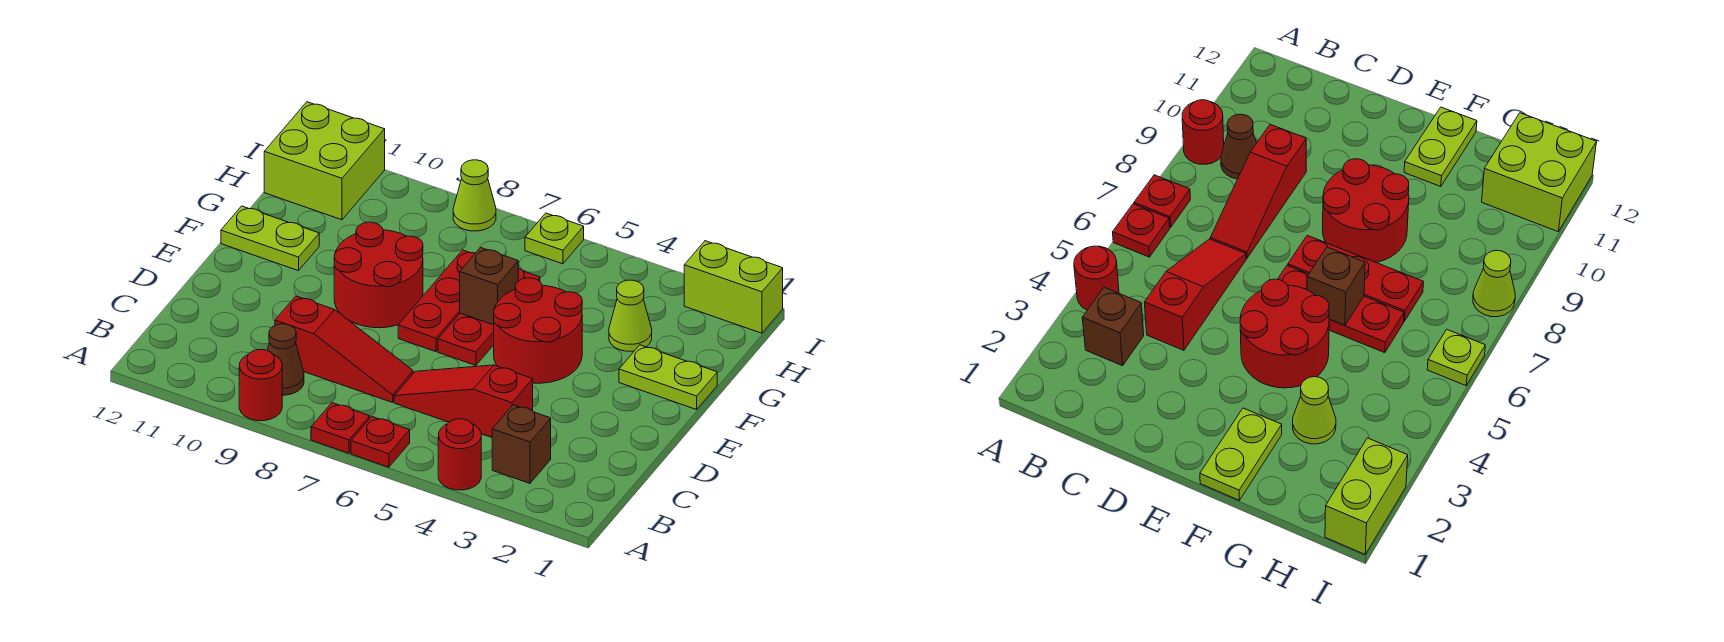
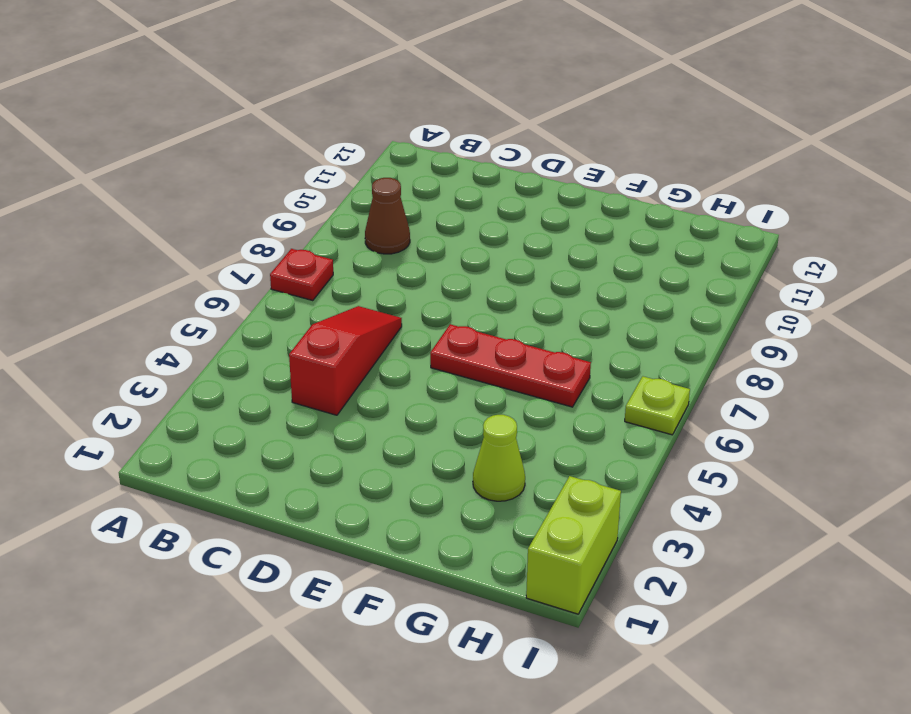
none -> red 1x1 round brick [438,419,481,490]
none -> red 1x1 plate [351,417,410,467]
none -> red 1x1 round brick [239,350,282,421]

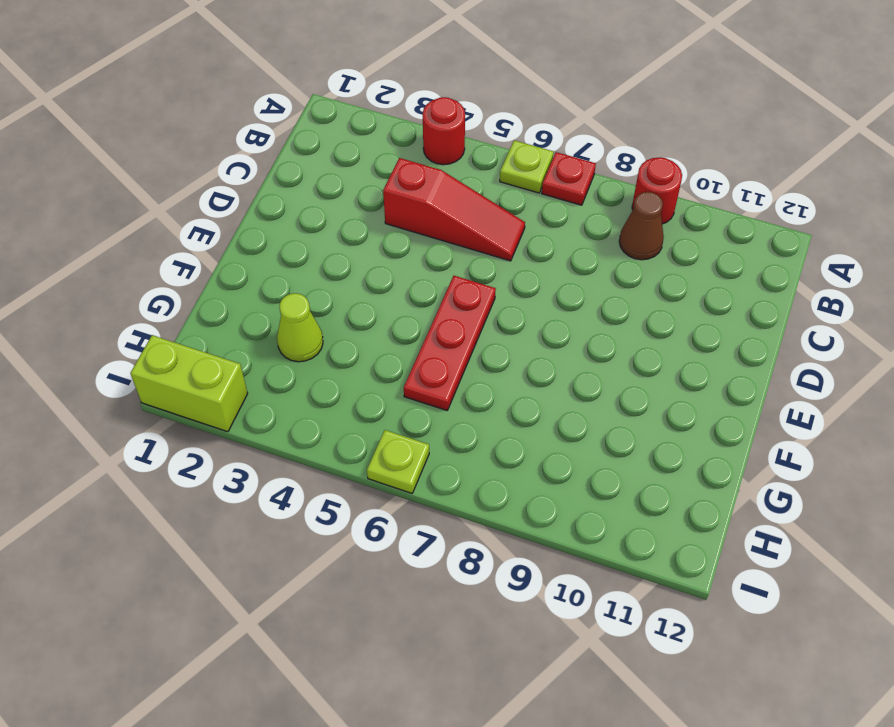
lime 1x1 plate [500,140,554,193] -> red 1x1 plate [351,417,410,467]
none -> brown 1x1 brick [492,405,551,483]
none -> red 1x3 slope [275,296,413,402]
none -> red 2x2 round brick [494,278,582,383]

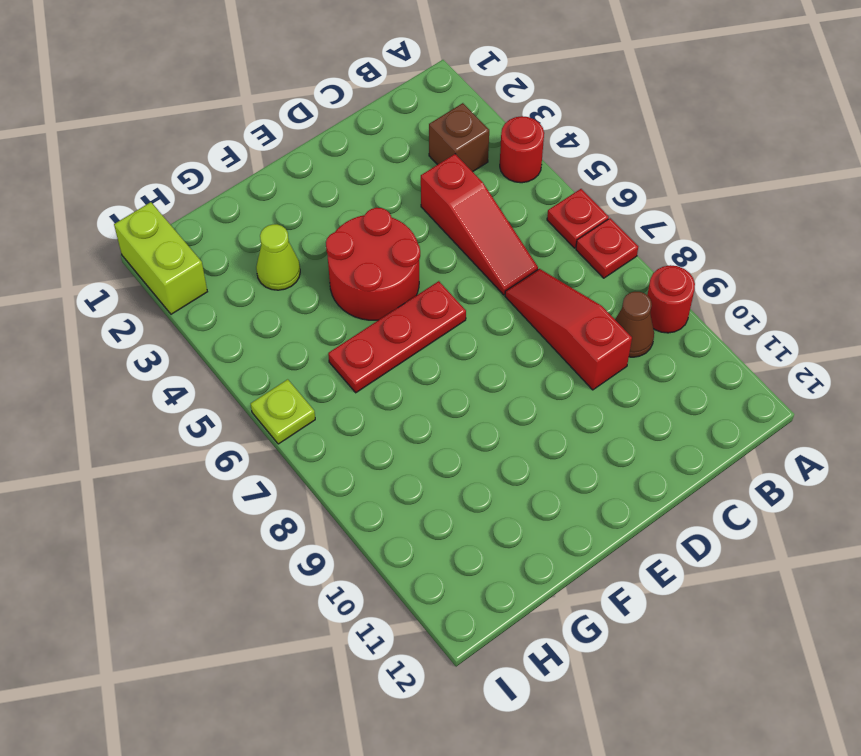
none -> red 1x3 plate [398,250,475,352]
none -> red 2x2 round brick [334,222,423,328]
none -> lime 1x2 plate [619,345,717,410]

